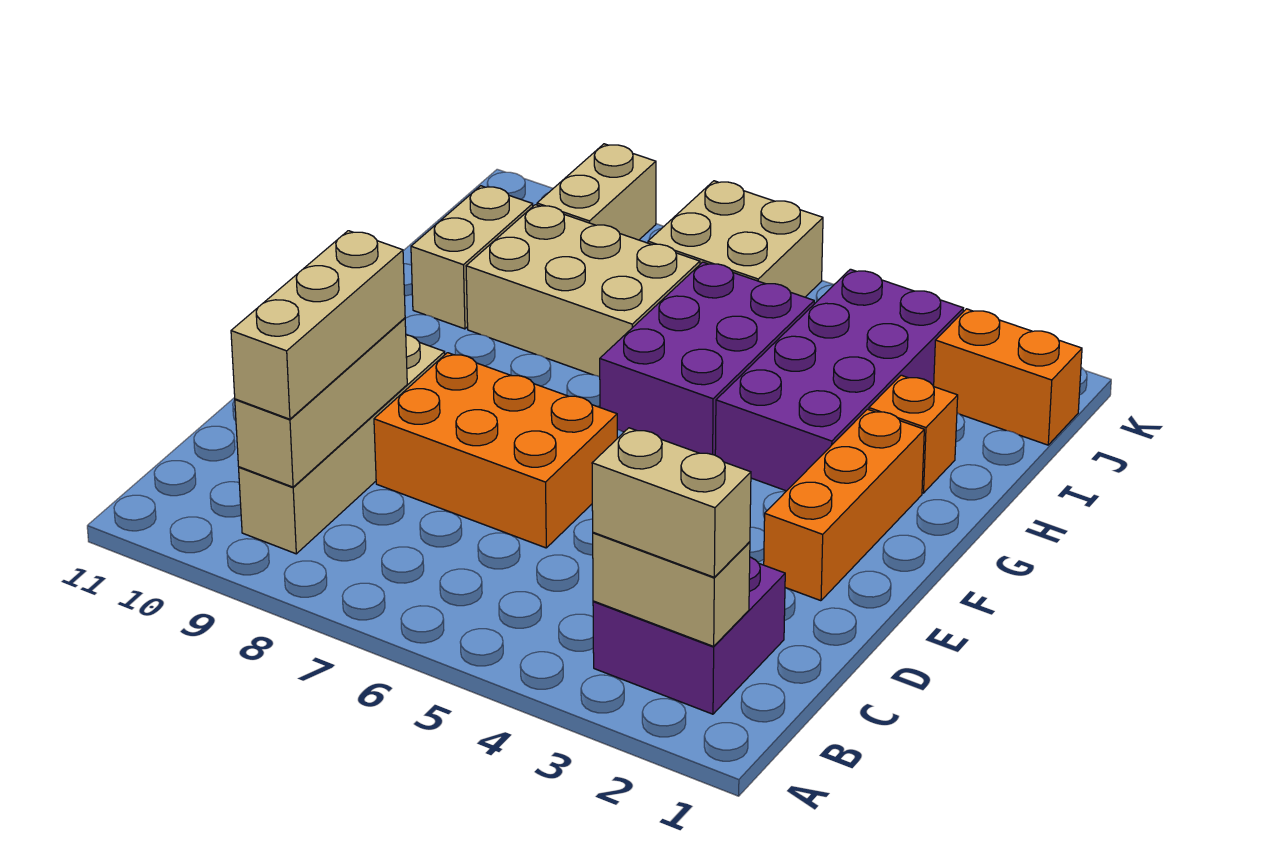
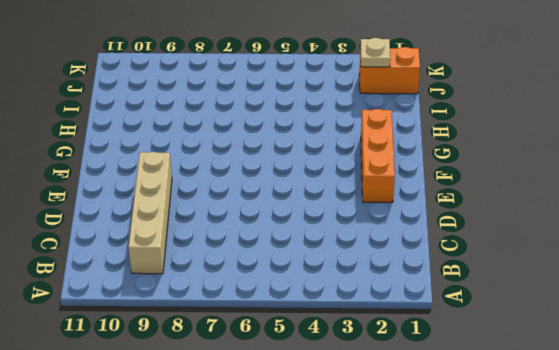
tan 1x1 plate [360,38,390,67] -> none
none -> purple 2x2 brick [593,557,785,714]
none -> orange 2x3 brick [374,353,617,548]
none -> purple 2x4 brick [715,269,963,491]

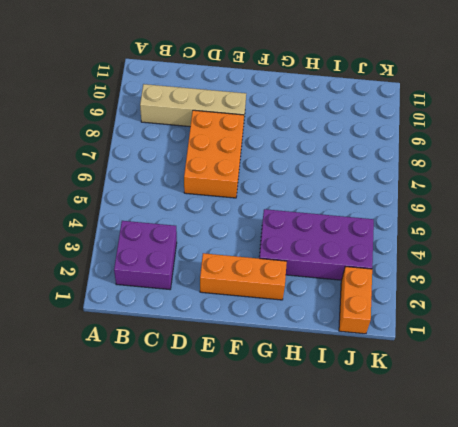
none -> purple 2x3 brick [600,262,814,455]
none -> orange 1x1 brick [869,375,958,493]
none -> tan 2x3 brick [466,205,700,377]

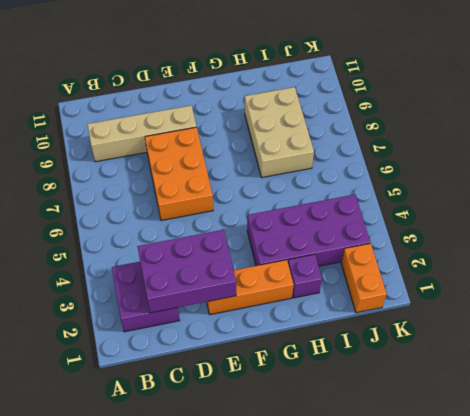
purple 2x3 brick [137,230,236,313] -> purple 2x3 brick moved to [600,262,814,455]
purple 1x1 brick [288,254,322,298] -> orange 1x1 brick [869,375,958,493]
none -> tan 1x2 brick [411,186,533,329]
none -> tan 2x2 brick [648,181,823,297]
none -> tan 1x2 brick [537,144,656,240]

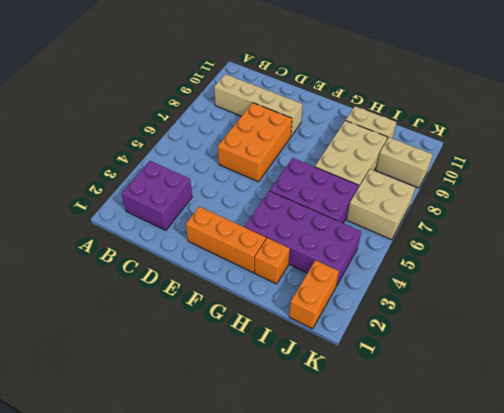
none -> tan 1x2 brick [593,532,750,646]
none -> tan 1x3 brick [235,318,407,487]
none -> tan 1x2 brick [592,428,751,577]

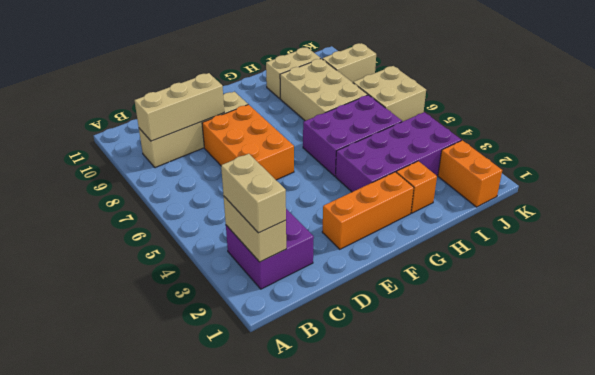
none -> tan 1x3 brick [231,231,405,419]

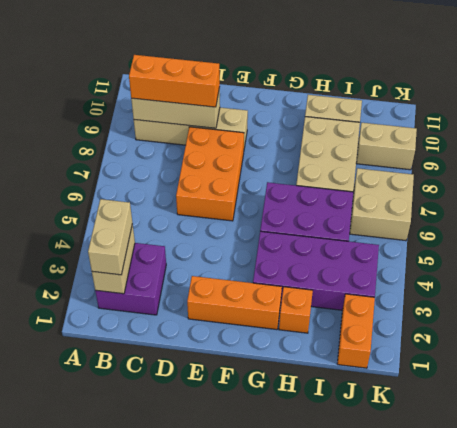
orange 1x3 brick [129,55,220,107] -> tan 1x3 brick [231,231,405,419]

